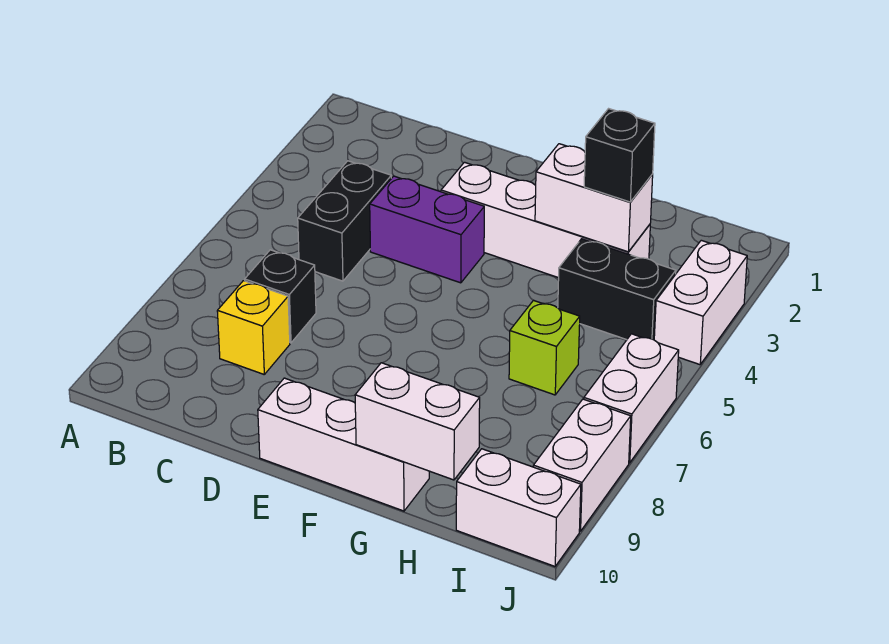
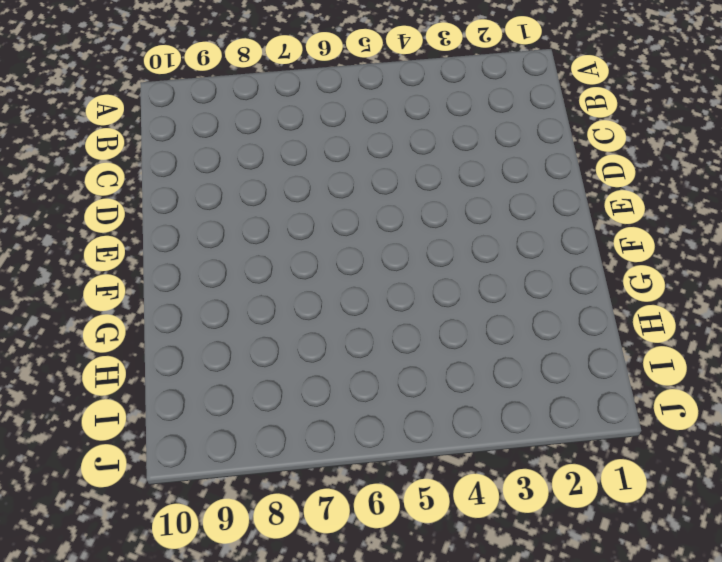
none -> black 1x2 brick [298,161,391,281]
none -> black 1x1 brick [245,250,316,343]
none -> yellow 1x1 brick [217,281,290,374]

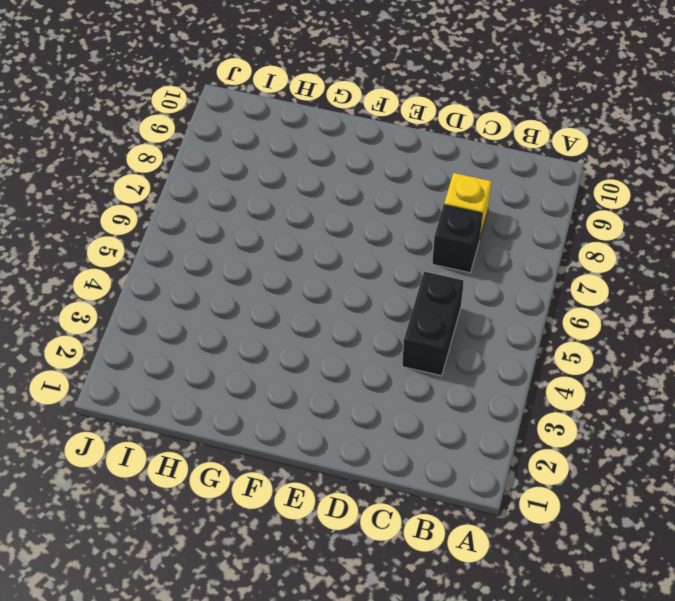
none -> purple 1x2 brick [370,176,484,283]
none -> white 1x4 brick [441,162,650,278]
none -> white 1x3 brick [258,378,429,511]

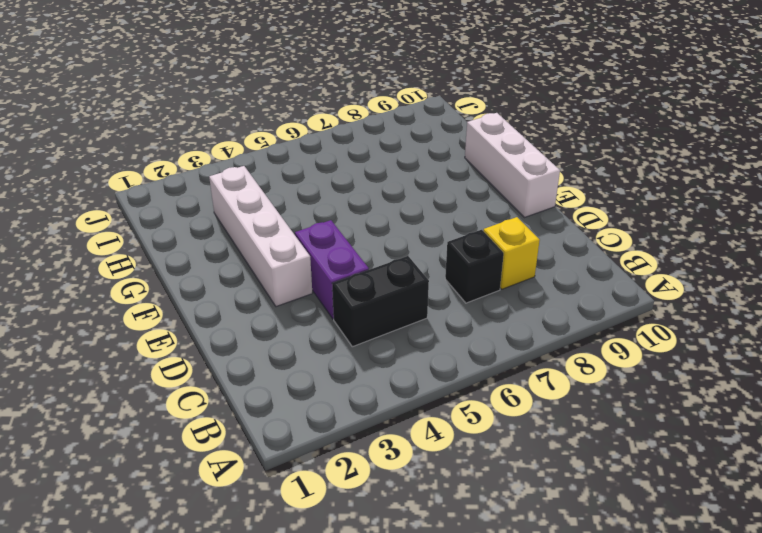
none -> black 1x2 brick [558,239,676,340]
none -> lime 1x1 brick [509,300,580,395]
none -> white 1x2 brick [456,449,581,566]

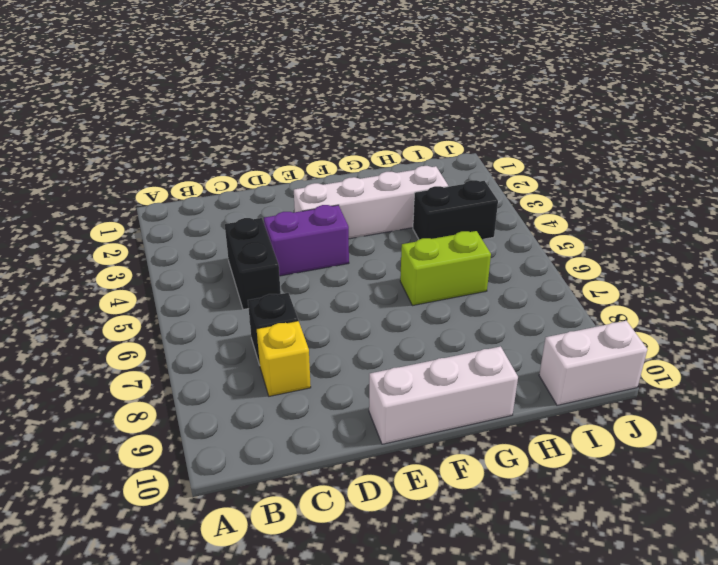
lime 1x2 brick [400,231,491,306] -> lime 1x1 brick [509,300,580,395]
none -> white 1x2 brick [654,240,747,365]
none -> white 1x2 brick [584,334,679,463]
none -> white 1x2 brick [533,399,631,531]

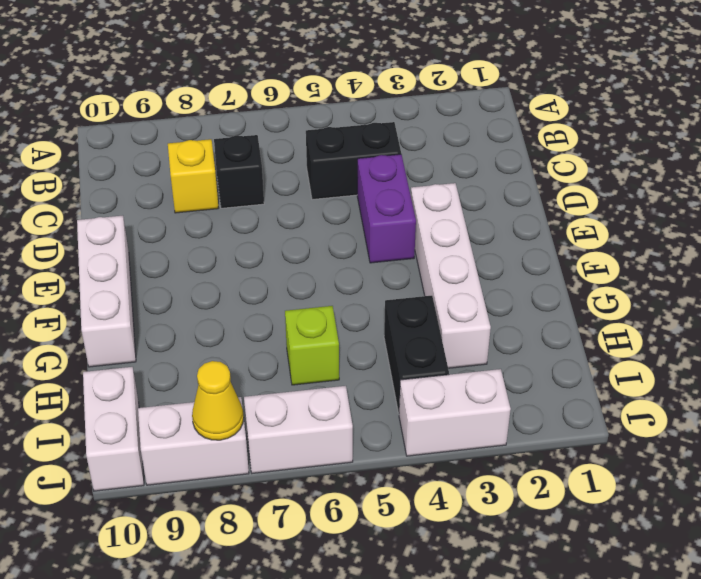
yellow 1x1 cone [192,361,244,440] -> none
none -> white 1x2 brick [535,144,653,252]
none -> white 1x2 brick [355,363,480,480]
none -> black 1x1 brick [584,109,655,202]

